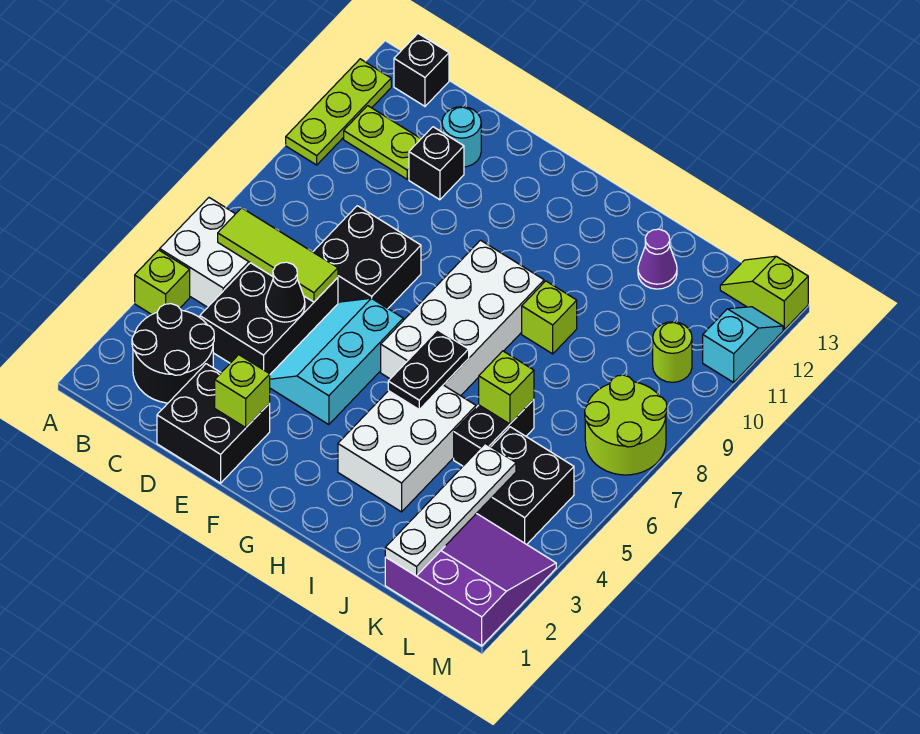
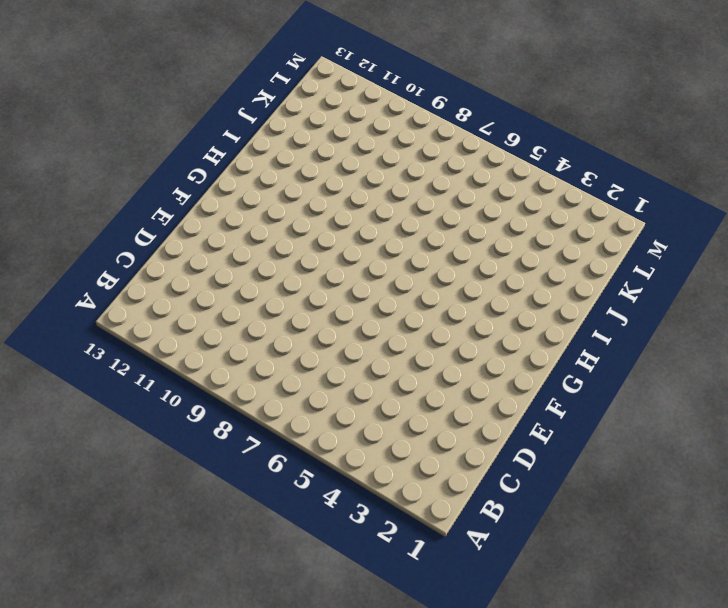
none -> lime 1x1 brick [135,250,190,315]
none -> white 2x2 brick [160,198,250,307]
none -> lime 1x3 plate [286,59,391,165]

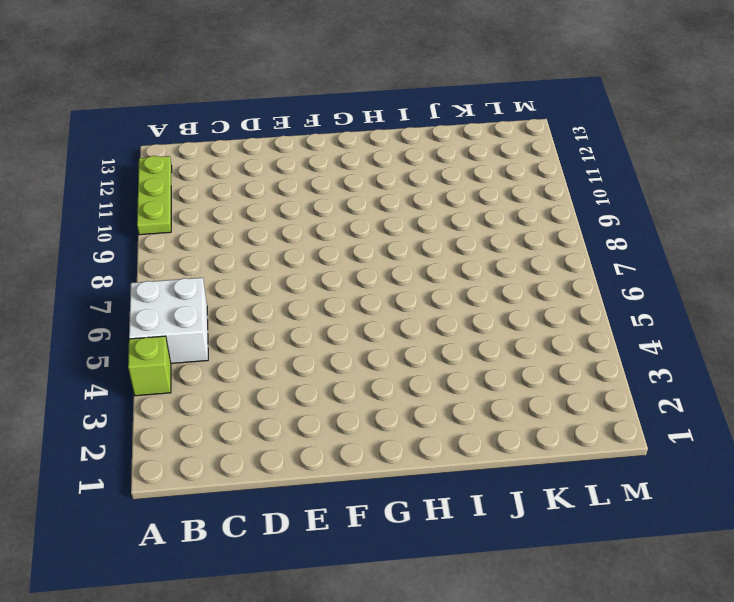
none -> black 2x2 round brick [132,304,214,403]
none -> lime 1x2 plate [344,106,421,179]
none -> black 1x1 brick [394,34,449,106]

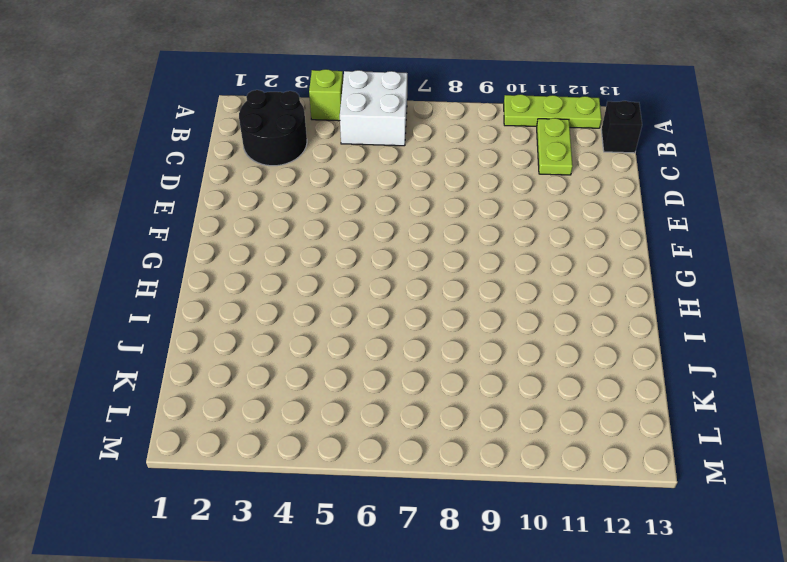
none -> black 2x3 brick [200,263,338,374]
none -> black 2x2 brick [157,364,270,483]
none -> black 2x2 brick [313,206,421,308]

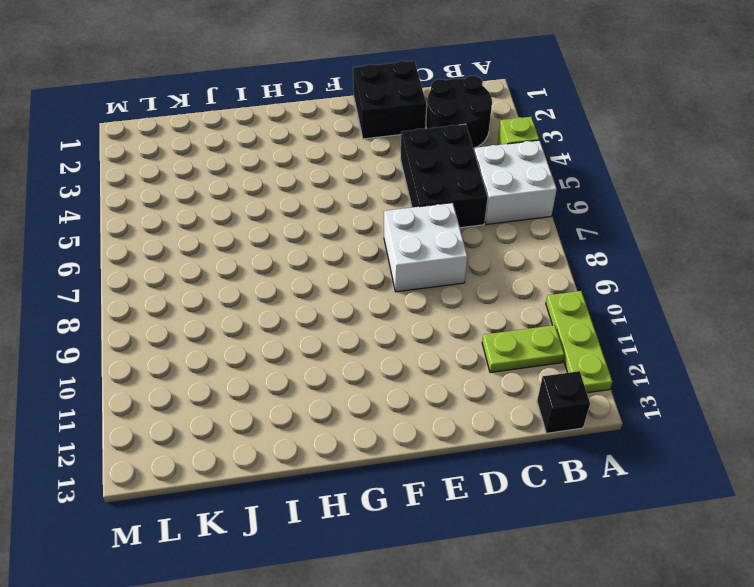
white 2x2 brick [384,203,467,292] -> black 2x2 brick [313,206,421,308]
none -> black 1x1 brick [409,127,464,200]
none -> cyan 1x1 round brick [442,107,481,167]
none -> cyan 2x3 slope [270,298,403,425]

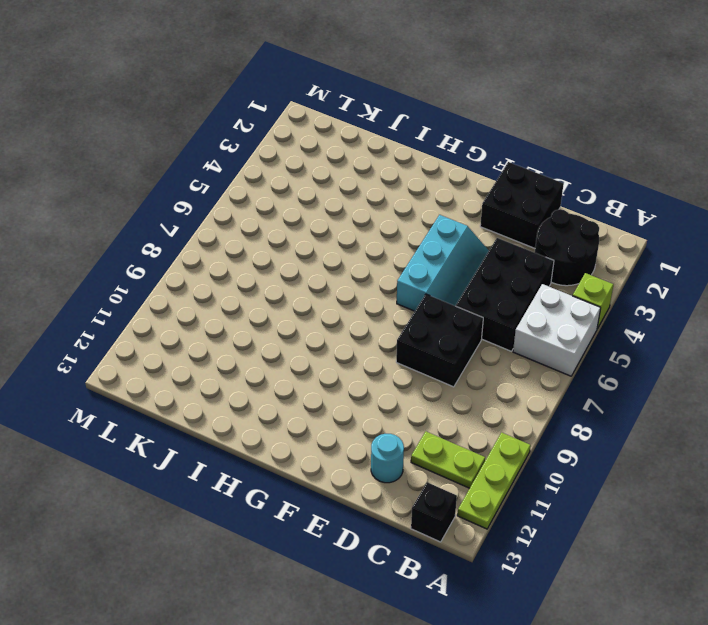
none -> black 1x1 brick [409,127,464,200]
none -> white 2x4 brick [381,240,544,396]
none -> white 2x3 brick [338,385,476,512]

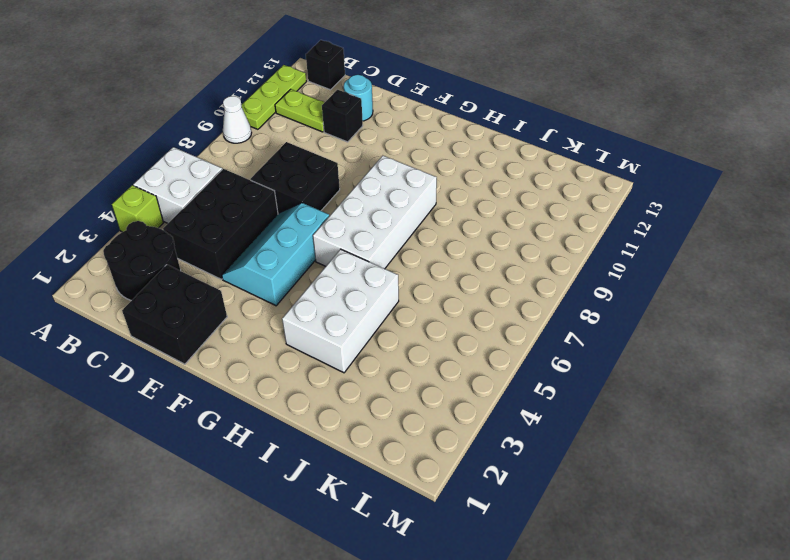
white 1x1 cone [223,96,252,143] -> none
none -> lime 1x1 brick [522,281,577,354]
none -> black 1x2 brick [454,399,534,466]
none -> purple 1x1 cone [638,229,677,289]

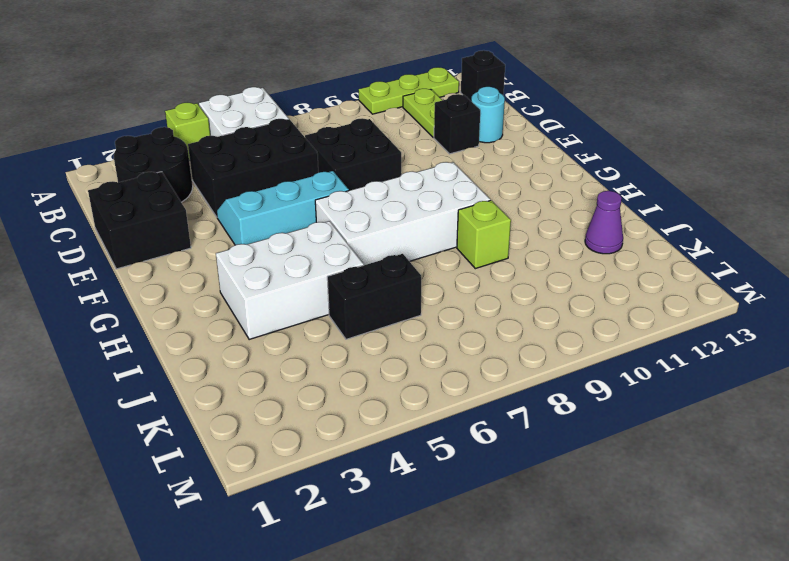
none -> purple 3x3 slope [385,513,556,646]
none -> black 2x2 brick [477,427,574,544]
none -> lime 2x2 round brick [585,375,667,475]

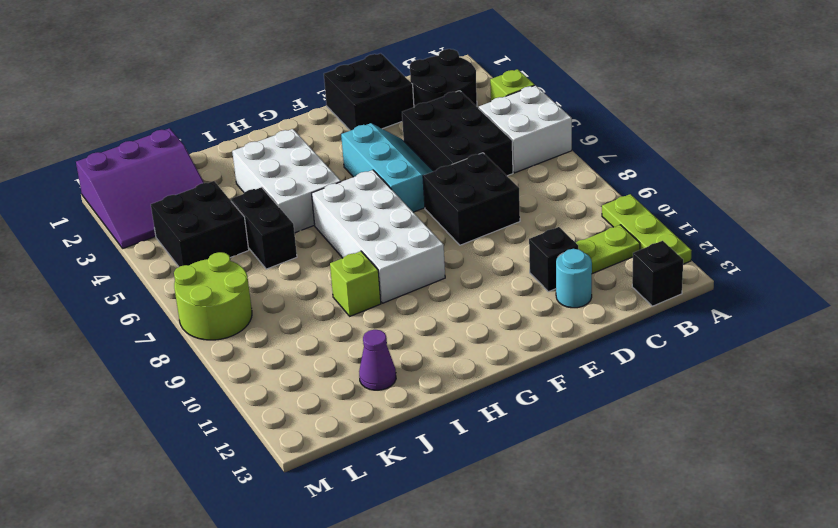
none -> lime 1x1 round brick [653,322,692,382]
none -> lime 1x2 slope [720,256,808,330]
none -> cyan 1x2 slope [703,307,783,382]

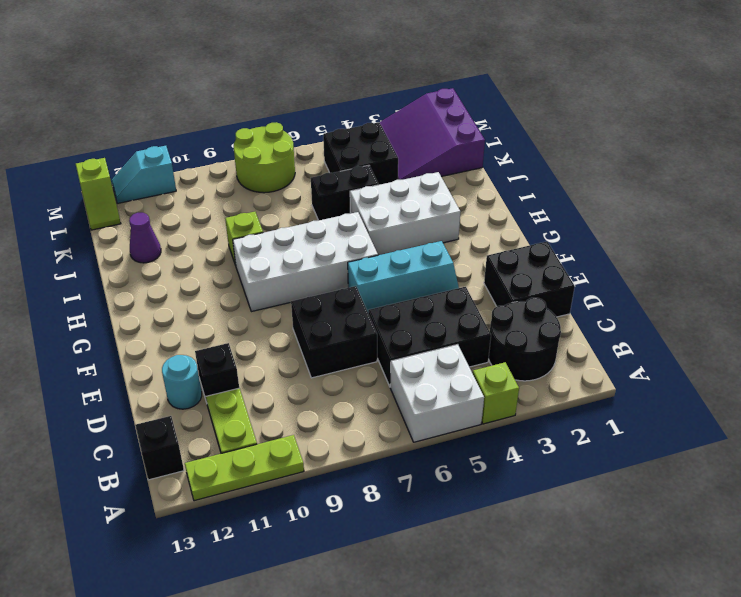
none -> lime 1x1 round brick [653,322,692,382]
none -> lime 1x3 tile [218,208,338,302]
none -> black 1x1 cone [266,262,305,322]

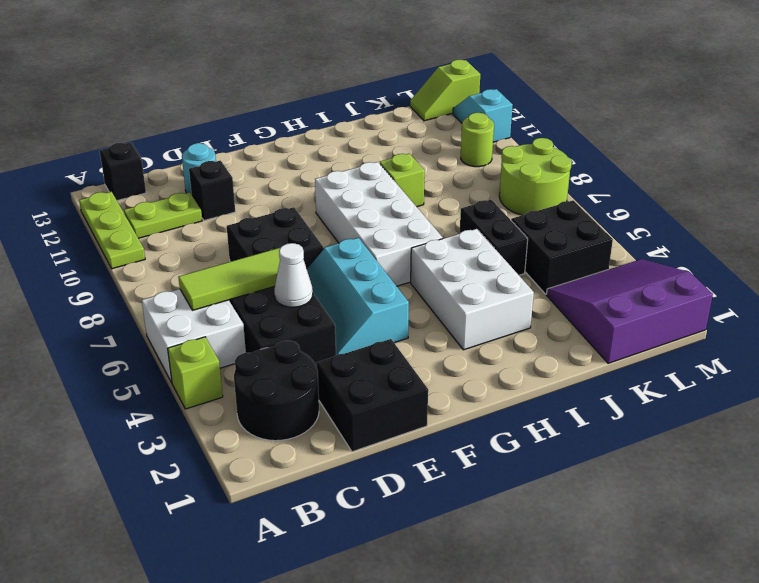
white 1x1 cone [274,243,313,307] -> black 1x1 cone [266,262,305,322]
none -> purple 1x1 cone [638,229,677,289]
none -> lime 1x1 brick [215,355,270,428]
none -> black 1x2 plate [388,330,469,409]

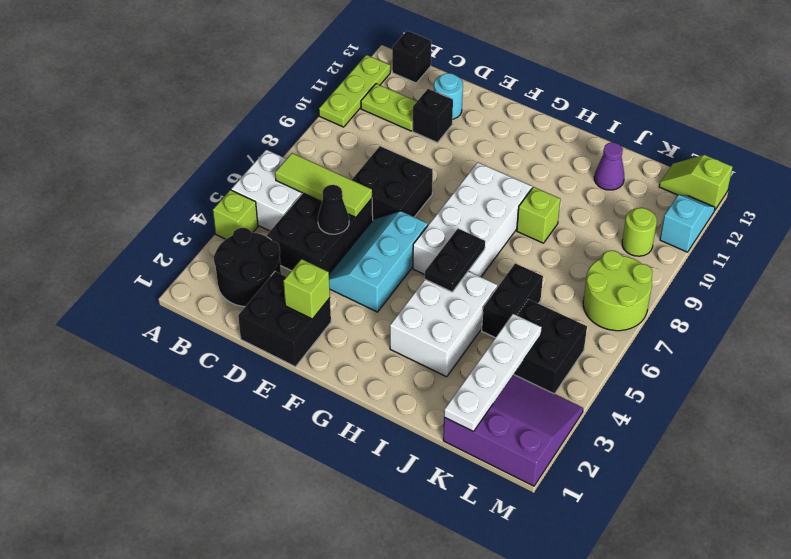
none -> lime 1x1 brick [479,351,534,424]

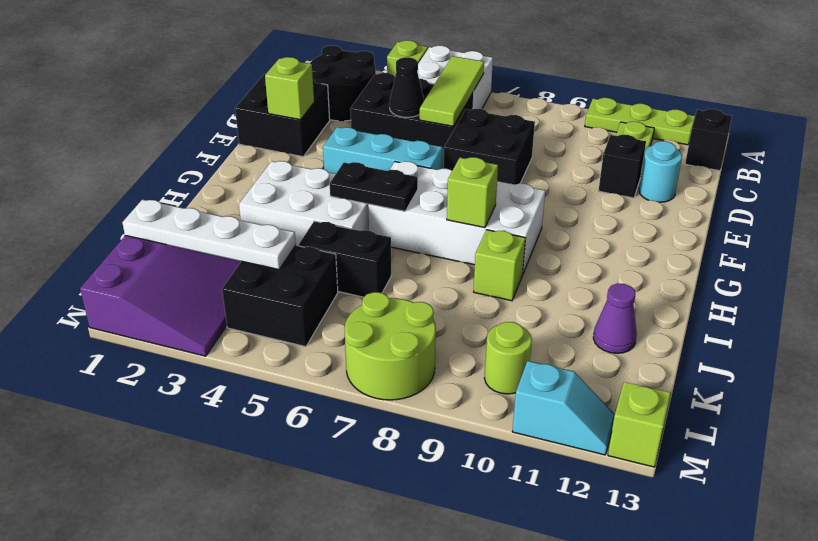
lime 1x1 brick [447,157,498,228] -> lime 1x1 brick moved to [479,351,534,424]

